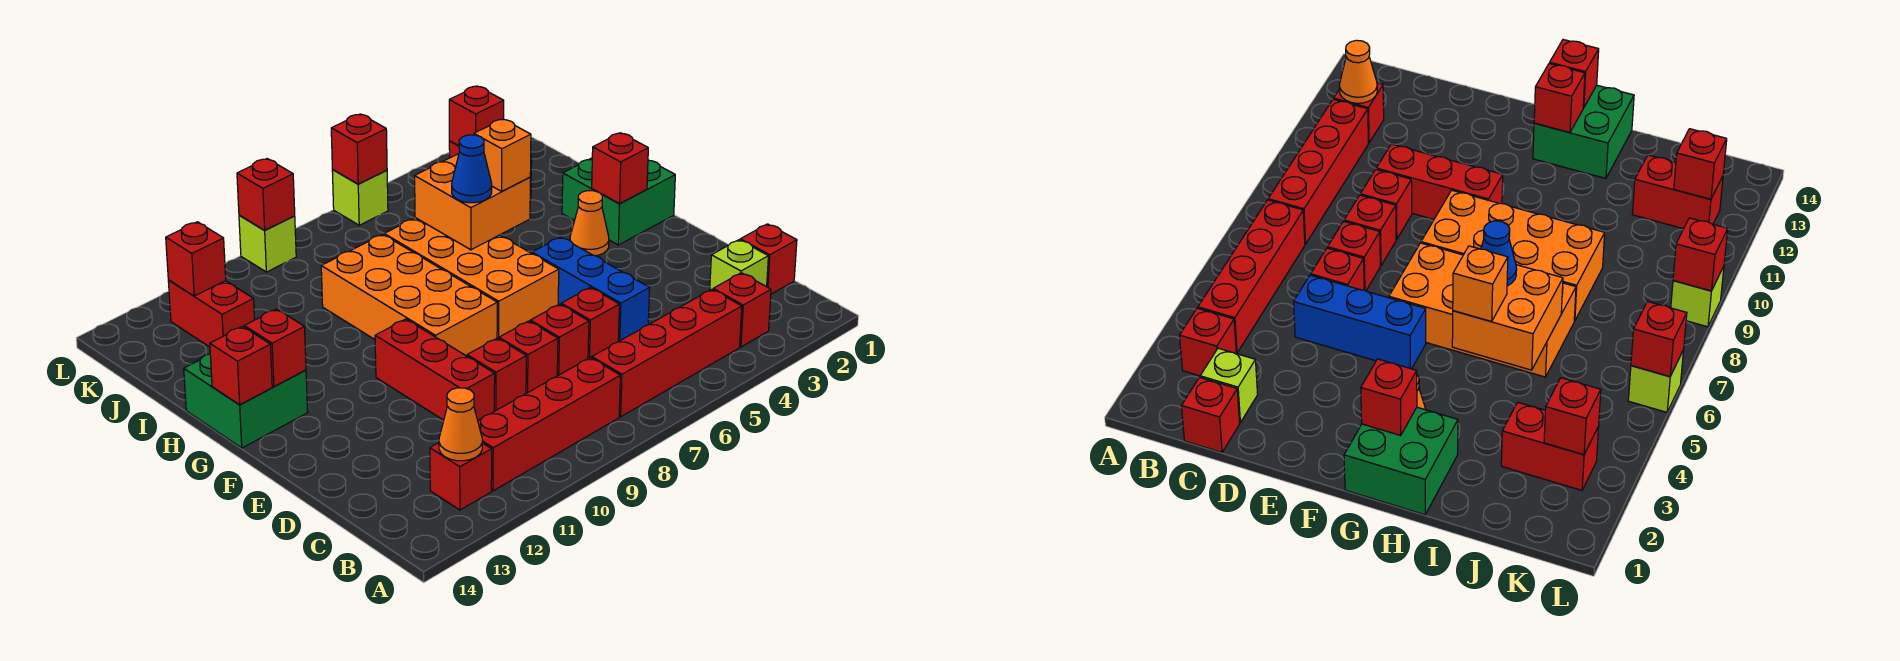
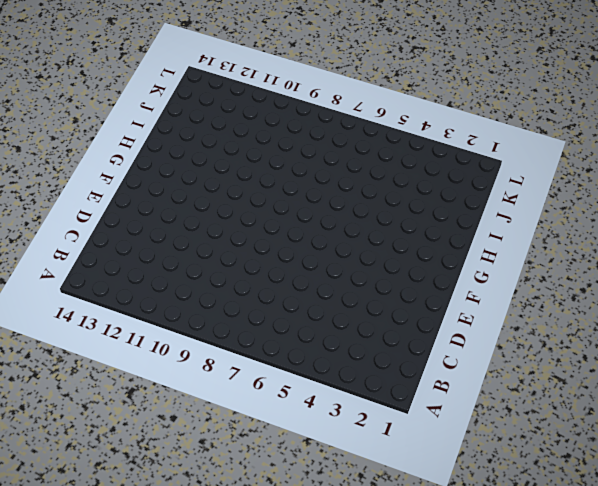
none -> red 1x1 brick [713,273,771,347]
none -> red 1x4 brick [592,289,742,417]
none -> red 1x4 brick [478,358,620,491]
none -> red 1x1 brick [430,443,492,510]

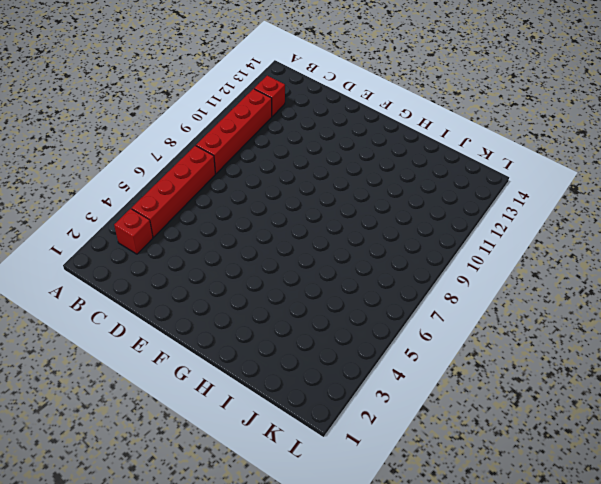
none -> red 1x1 brick [740,224,797,294]
none -> lime 1x1 brick [710,240,768,290]
none -> blue 1x3 brick [532,237,650,342]
none -> red 1x1 brick [561,287,619,359]

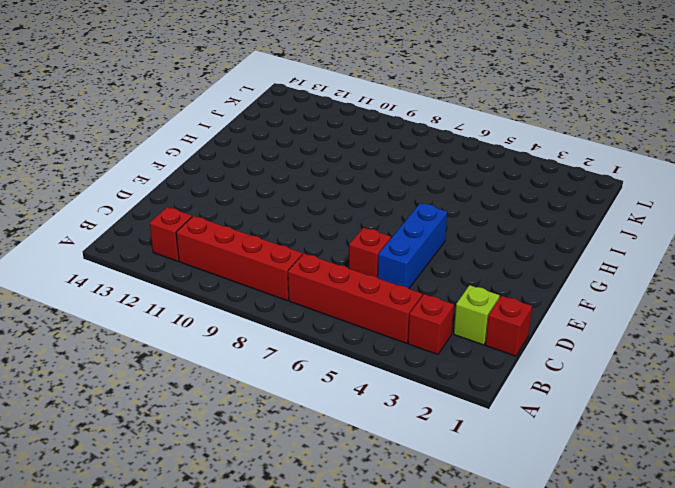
none -> red 1x1 brick [530,304,589,376]
none -> red 1x1 brick [499,321,558,393]
none -> red 1x1 brick [467,338,526,411]
none -> red 1x3 brick [375,319,495,420]

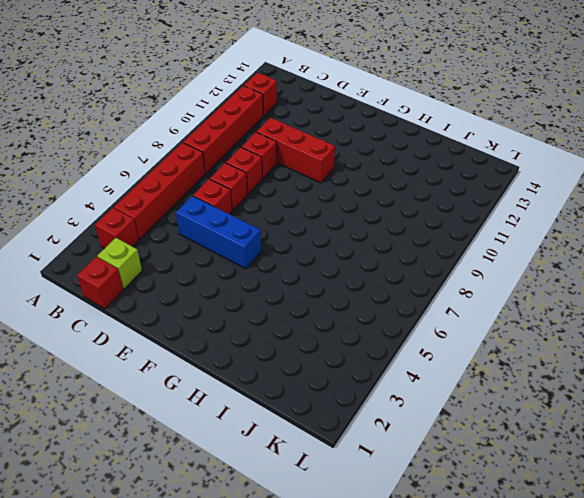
none -> orange 2x4 brick [384,218,559,339]
none -> orange 2x4 brick [321,234,497,356]
none -> green 2x2 brick [562,158,675,245]
none -> orange 1x1 cone [570,191,609,256]

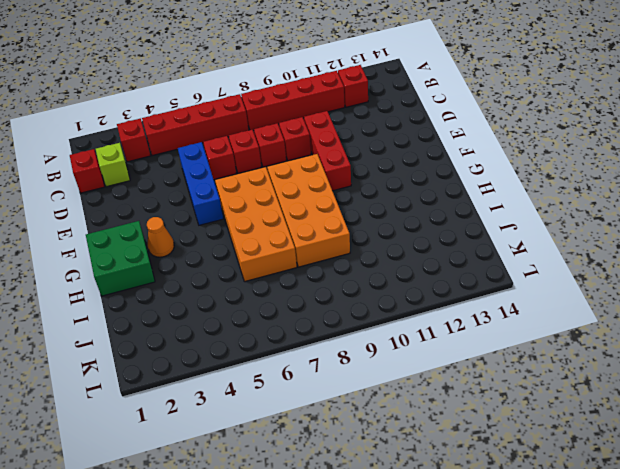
none -> green 2x2 brick [184,354,308,448]
none -> red 1x2 brick [1501,402,1599,490]
none -> red 1x2 brick [168,280,255,347]
none -> lime 1x1 brick [332,170,388,225]

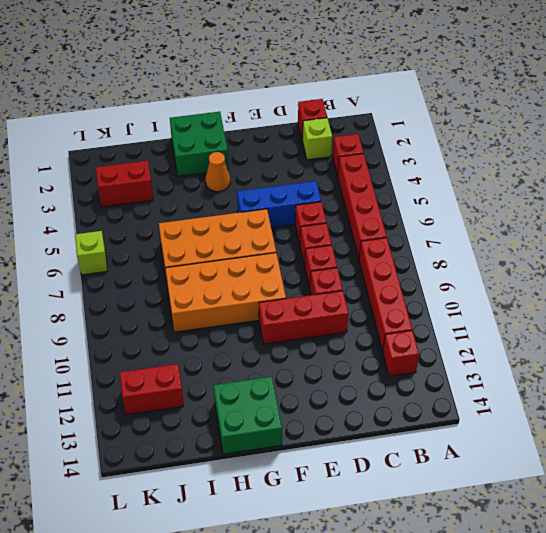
none -> lime 1x1 brick [239,215,296,272]
none -> orange 1x1 cone [439,388,482,461]
none -> red 1x1 brick [592,133,648,204]
none -> red 1x1 brick [244,309,306,387]

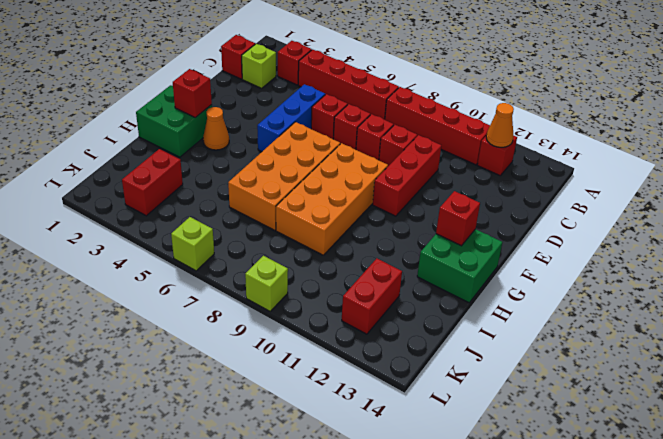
none -> red 1x1 brick [210,326,272,405]
none -> orange 2x2 brick [415,154,530,250]
none -> red 1x1 brick [449,86,504,146]
none -> red 1x1 brick [166,222,226,296]

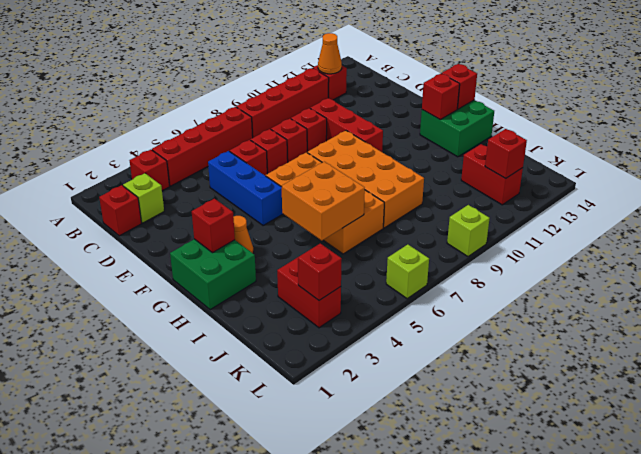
none -> red 1x1 brick [331,114,387,184]
none -> red 1x1 brick [237,159,295,230]
none -> orange 1x1 brick [474,119,531,191]
none -> blue 1x1 cone [452,135,492,203]

